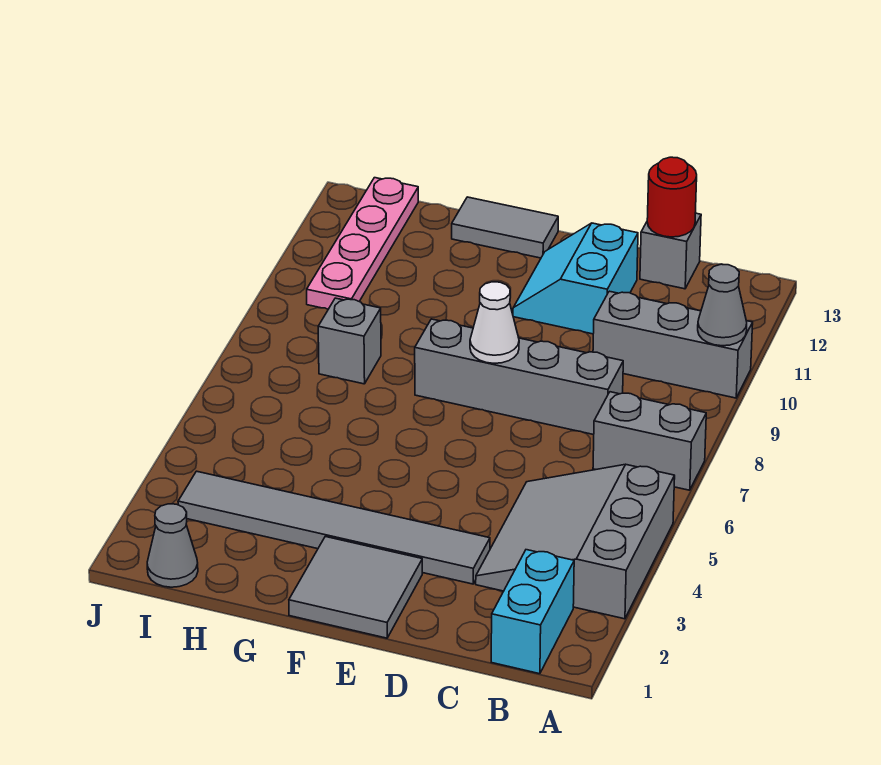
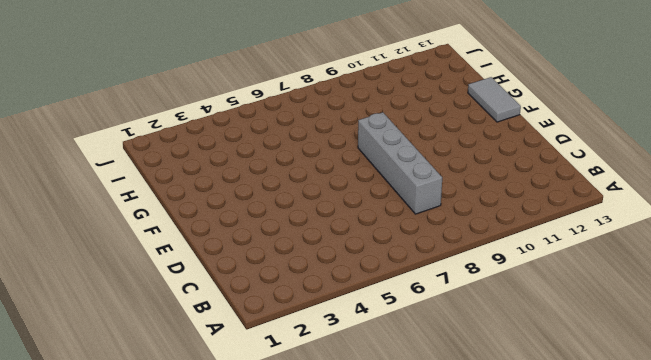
none -> grey 3x3 slope [476,464,675,619]
none -> grey 1x2 brick [593,392,706,490]
none -> grey 1x3 brick [593,291,753,398]

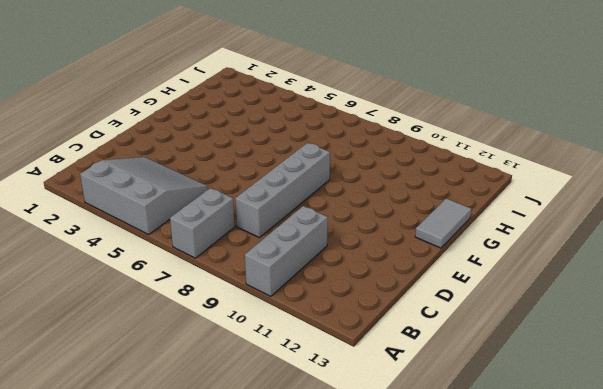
none -> cyan 1x2 brick [491,550,574,674]
none -> grey 1x1 brick [640,213,701,289]
none -> grey 1x6 tile [178,471,490,584]

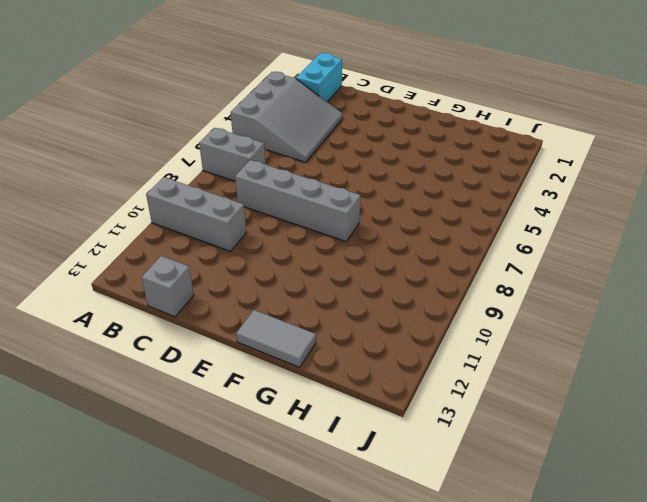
none -> grey 1x6 tile [178,471,490,584]
none -> cyan 2x2 slope [513,223,638,334]
none -> grey 2x2 tile [289,537,422,638]

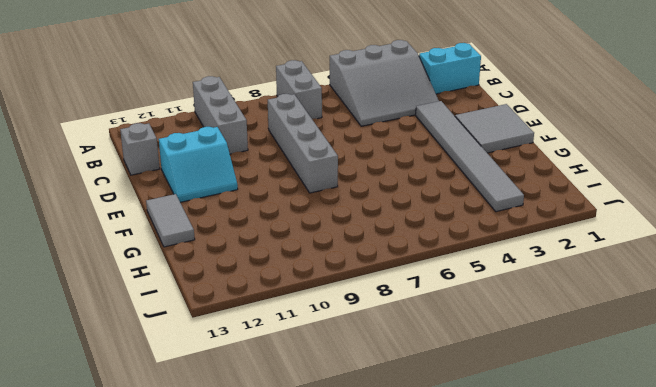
none -> grey 1x1 brick [318,298,381,384]
none -> grey 1x1 cone [147,504,198,587]
none -> pink 1x4 plate [307,178,418,309]

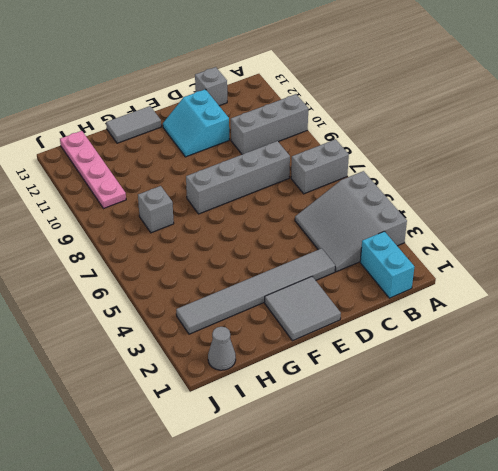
none -> grey 1x1 cone [698,264,747,346]
none -> red 1x1 round brick [647,157,697,237]
none -> white 1x1 cone [470,282,519,363]

